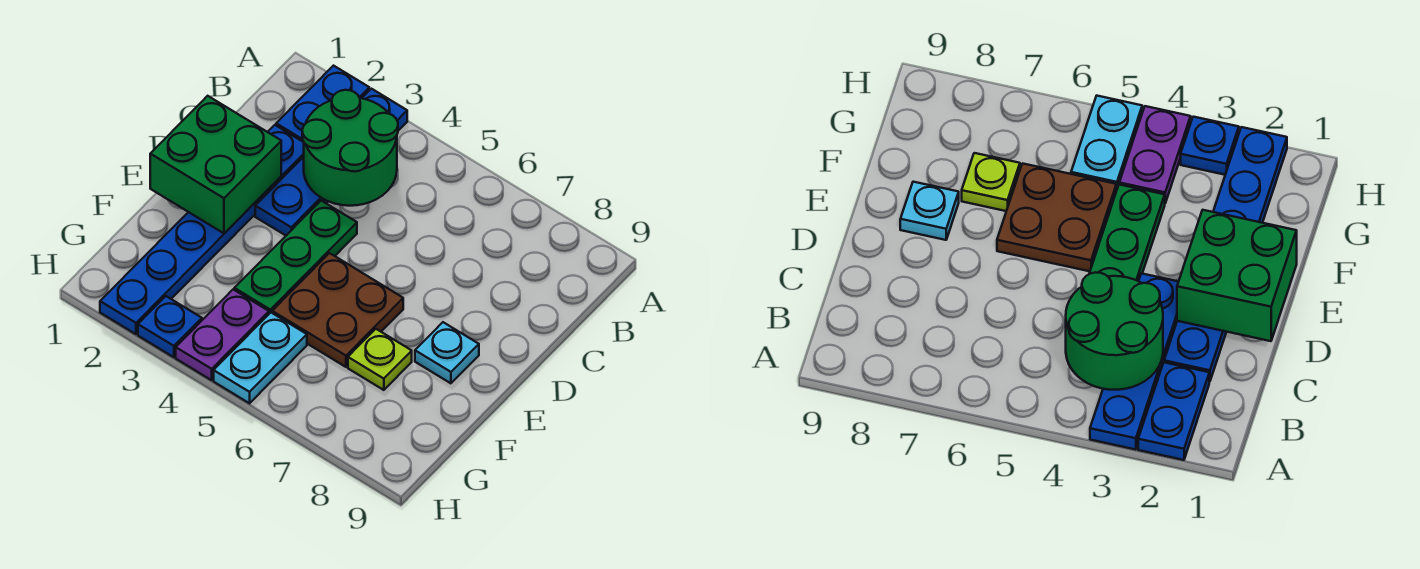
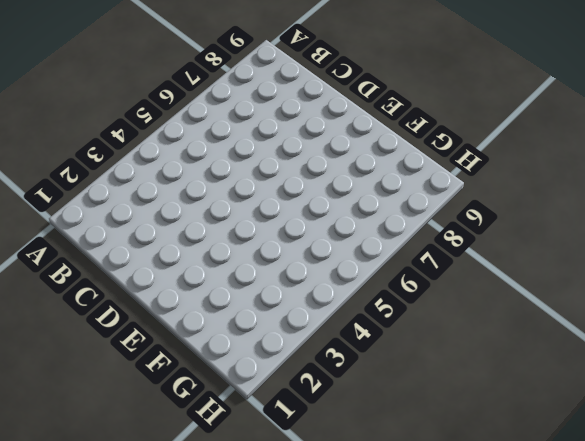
none -> blue 1x2 plate [276,66,369,142]
none -> blue 1x4 plate [255,89,407,235]
none -> blue 1x6 plate [100,125,304,334]

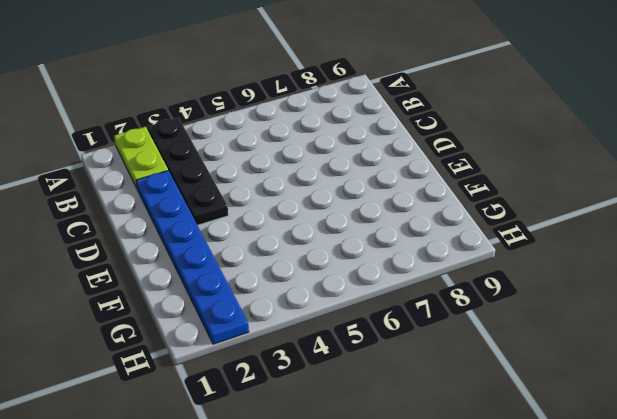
lime 1x2 plate [114,127,168,188] -> blue 1x2 plate [276,66,369,142]
black 1x4 plate [147,118,228,225] -> blue 1x4 plate [255,89,407,235]
none -> green 1x3 plate [234,201,357,314]
none -> brown 2x2 plate [272,253,403,367]
none -> cyan 1x1 plate [415,322,479,383]

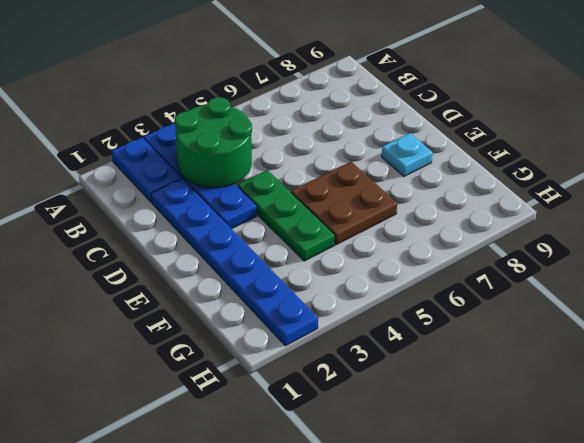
none -> lime 1x1 plate [348,329,412,390]
none -> purple 1x2 plate [176,290,269,380]
none -> cyan 1x2 plate [214,313,307,403]

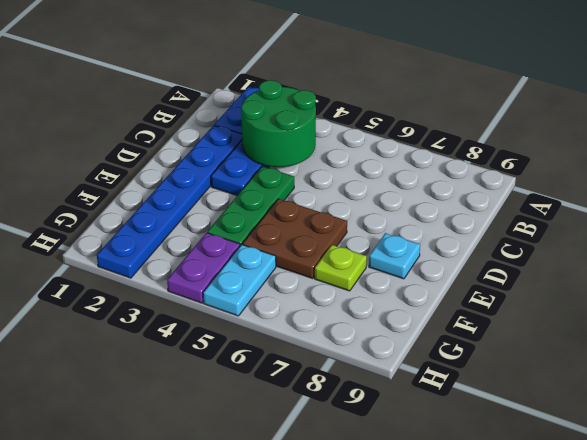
none -> blue 1x1 plate [138,296,202,357]
none -> green 2x2 brick [150,96,281,233]

